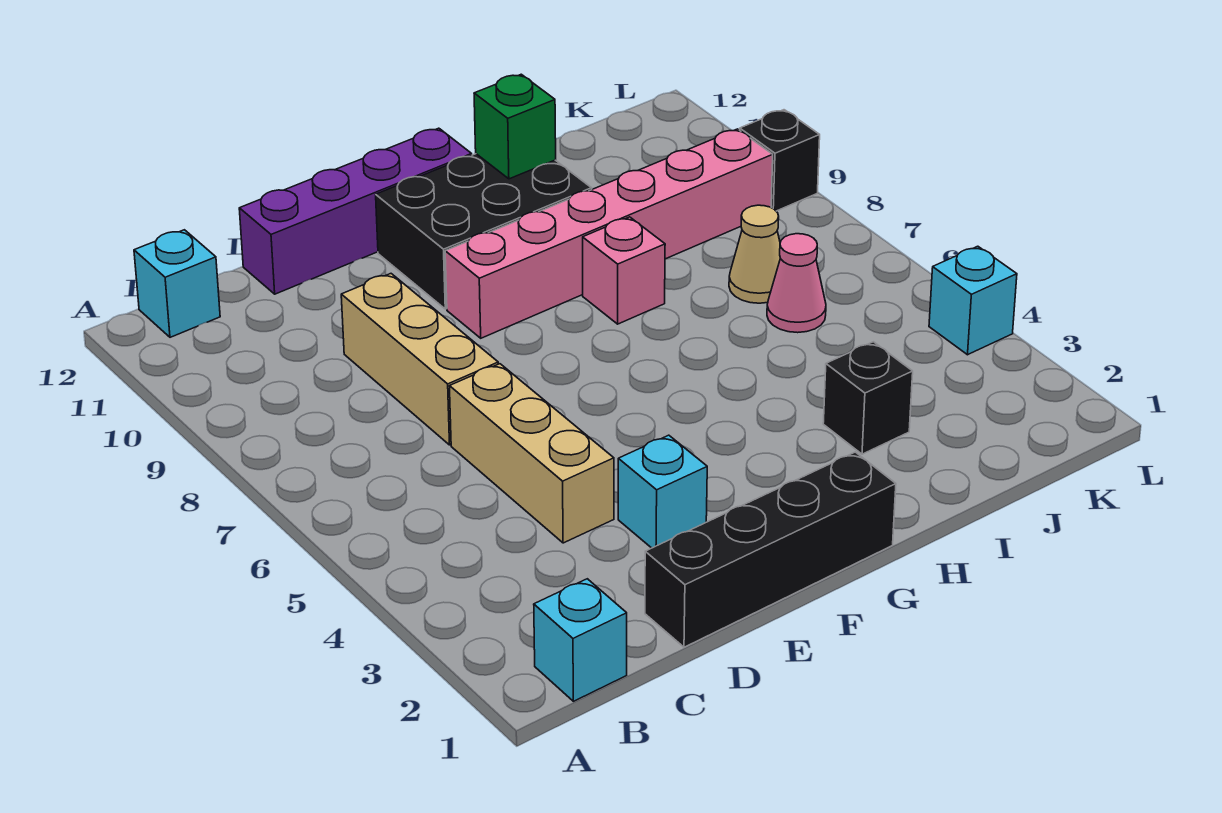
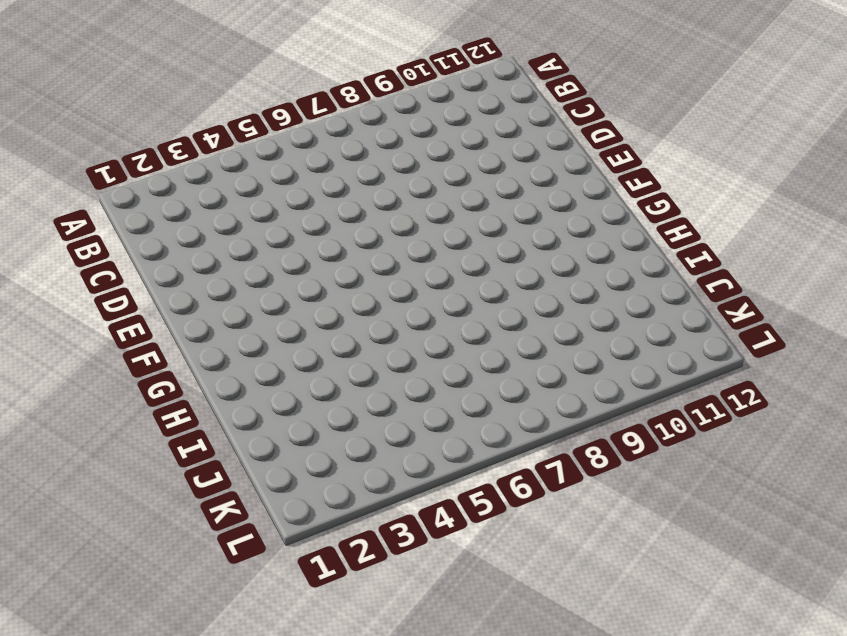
none -> cyan 1x1 brick [534,579,627,701]
none -> cyan 1x1 brick [134,230,220,337]
none -> black 1x4 brick [645,452,896,647]

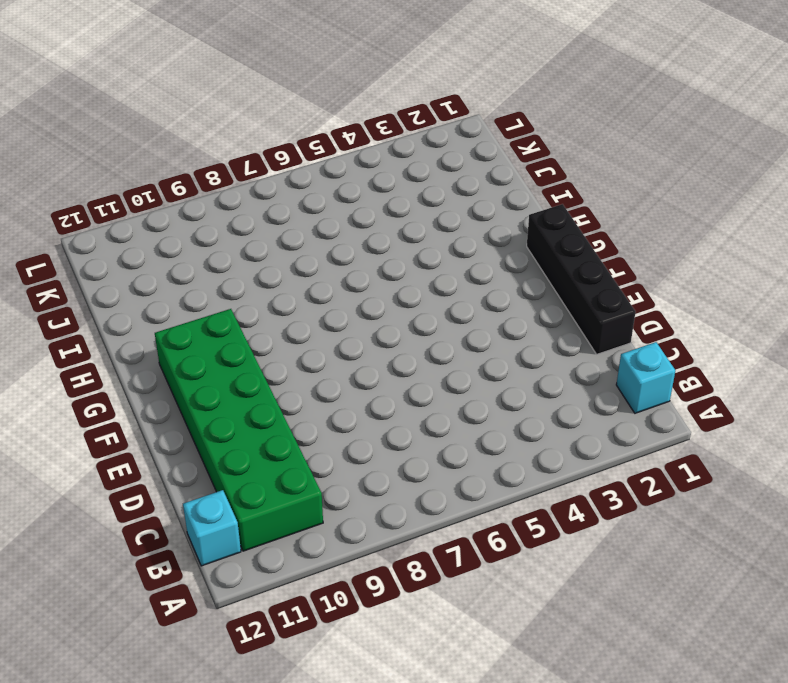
green 2x6 brick [155,309,323,551] -> black 2x3 brick [376,154,592,309]
none -> tan 1x3 brick [450,364,614,543]
none -> tan 1x3 brick [341,274,498,445]
none -> purple 1x4 brick [239,128,472,294]

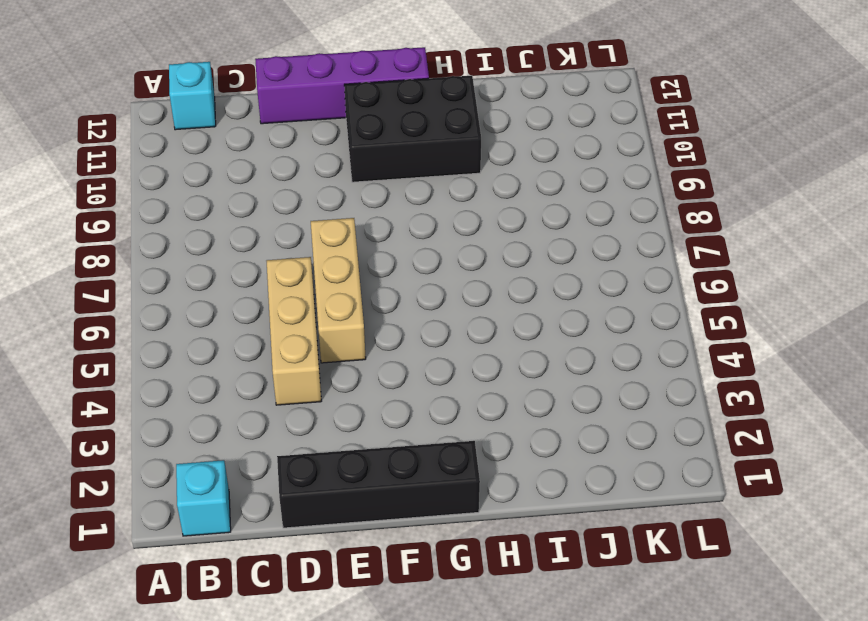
tan 1x3 brick [311,218,366,363] -> tan 1x3 brick moved to [341,274,498,445]
none -> cyan 1x1 brick [618,435,707,548]
none -> pink 1x6 brick [445,129,773,338]
none -> pink 1x1 brick [583,217,665,324]

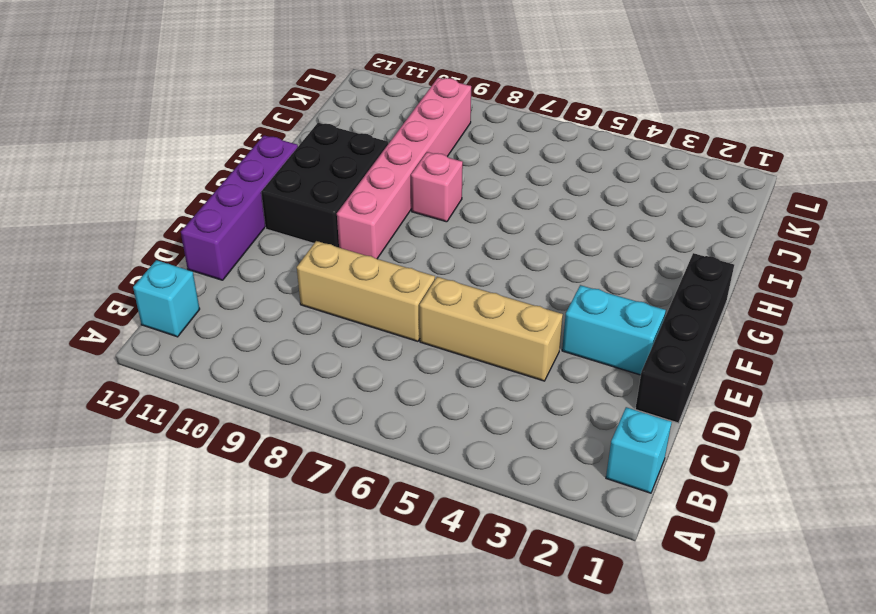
cyan 1x2 brick [562,285,666,375] -> cyan 1x1 brick [618,435,707,548]
none -> black 1x1 brick [823,342,913,454]
none -> pink 1x1 cone [767,234,826,333]
none -> tan 1x1 cone [729,205,780,303]

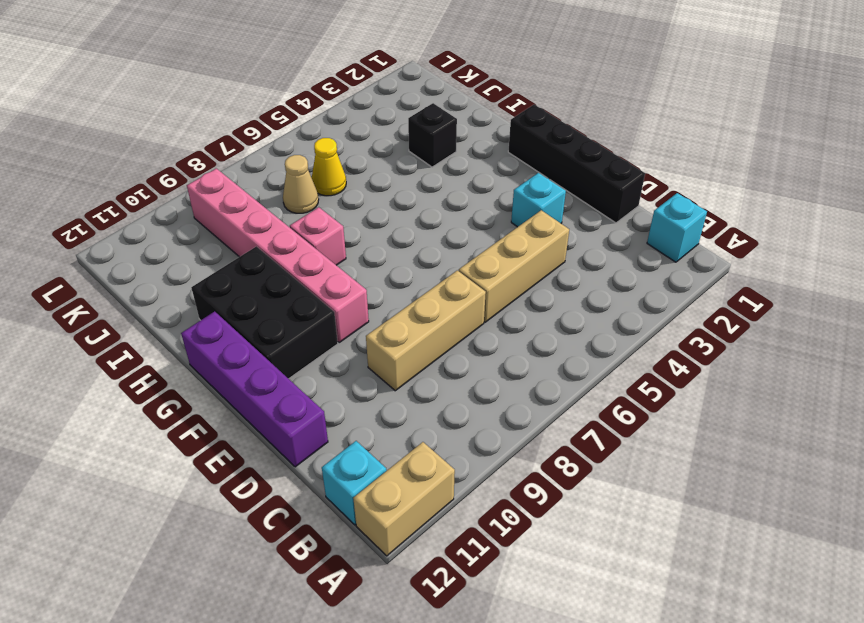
tan 1x2 brick [353,442,455,556] -> none
yellow 1x1 cone [312,138,346,196] -> pink 1x1 cone [767,234,826,333]
none -> cyan 1x1 brick [929,246,1017,355]
none -> black 1x1 brick [740,110,820,211]
none -> green 1x1 brick [474,74,556,179]

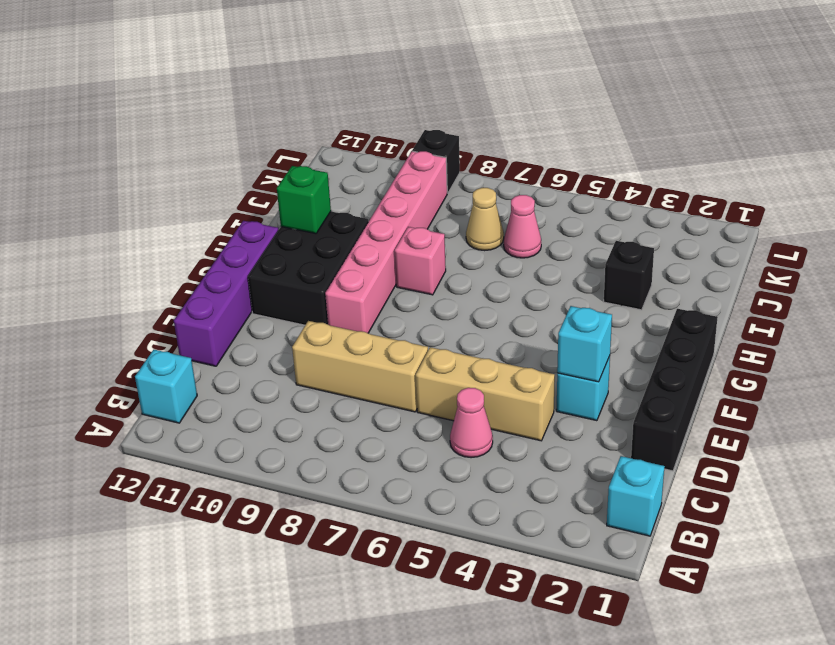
pink 1x1 cone [450,388,493,458] -> none
cyan 1x1 brick [557,306,612,382] -> cyan 1x1 brick moved to [929,246,1017,355]

